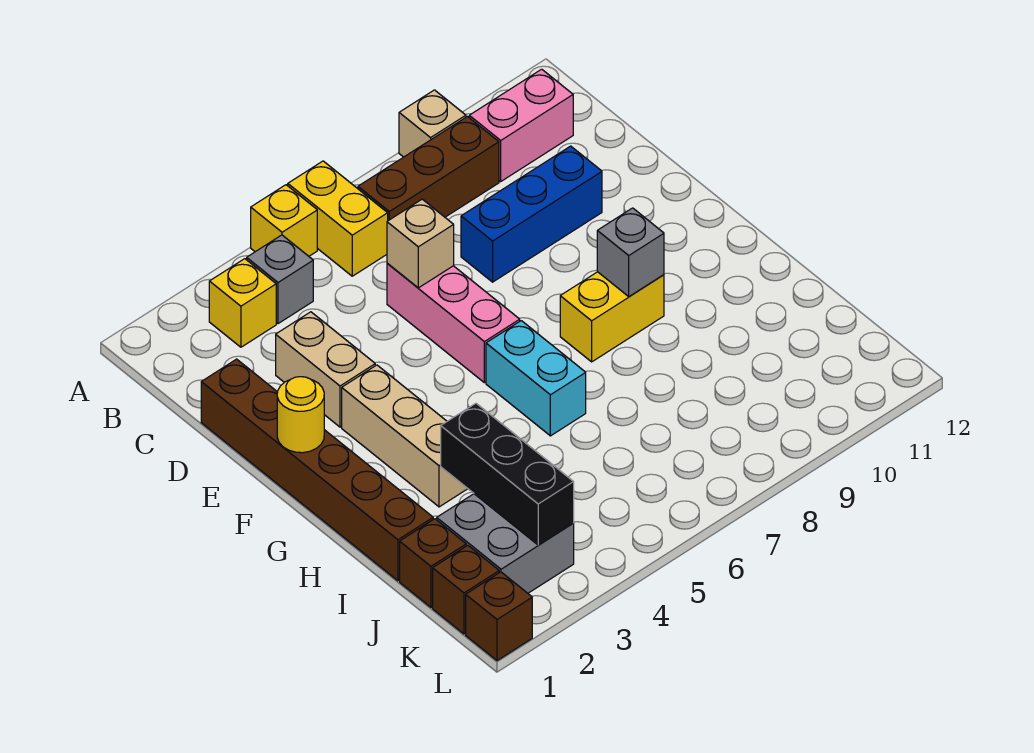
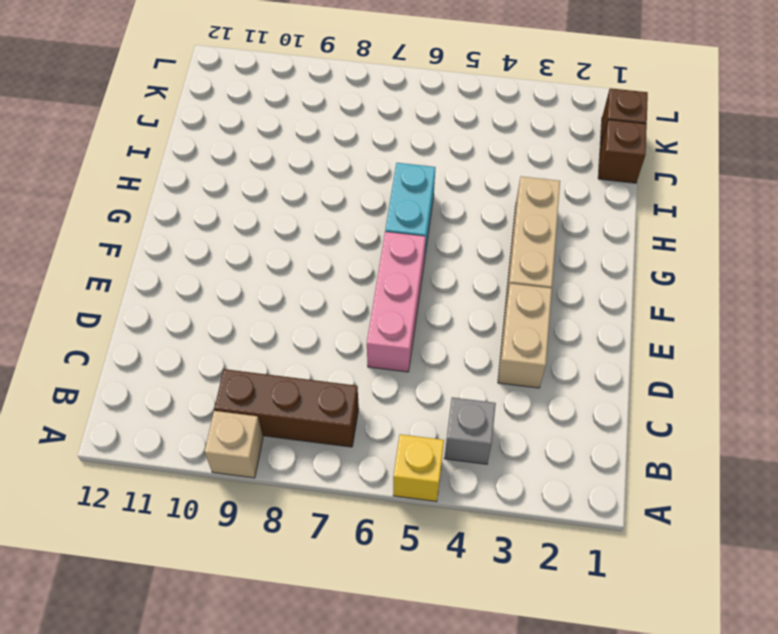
none -> yellow 1x2 brick [288,161,388,276]
none -> yellow 1x1 brick [209,259,276,347]
none -> pink 1x2 brick [469,69,573,181]

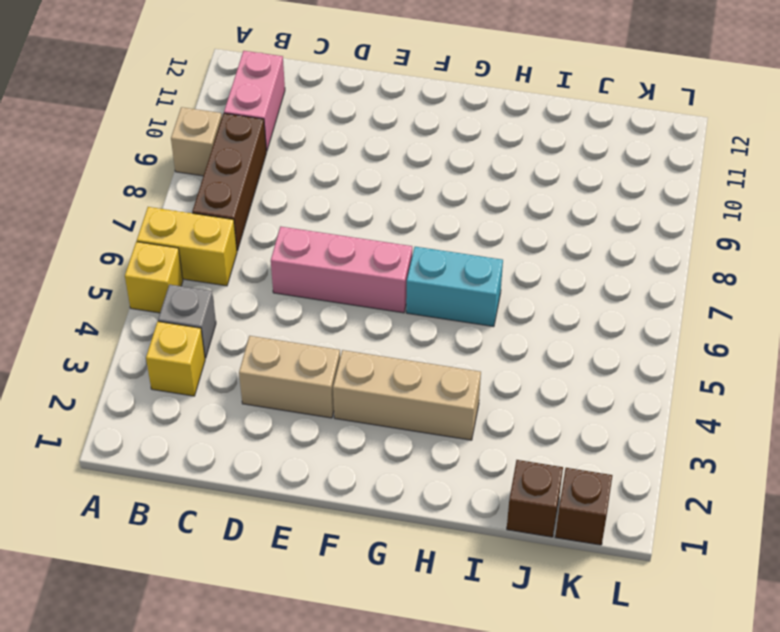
none -> brown 1x6 brick [201,359,433,581]
none -> blue 1x3 brick [461,146,602,282]
none -> yellow 1x2 brick [560,272,664,362]

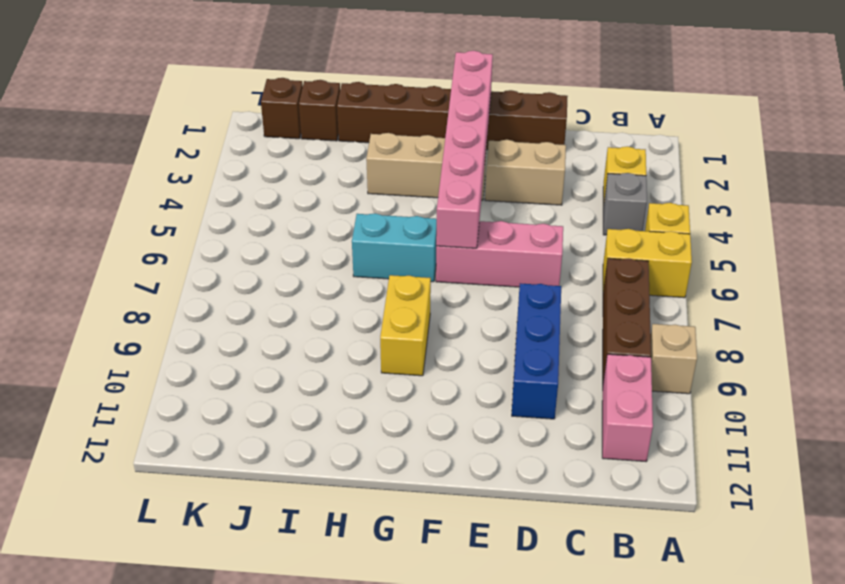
pink 1x6 brick [436,51,493,248] -> yellow 1x1 round brick [277,377,324,453]
none -> grey 2x2 brick [437,494,574,593]
none -> brown 1x1 brick [466,572,532,661]
none -> tan 1x1 brick [387,199,454,288]

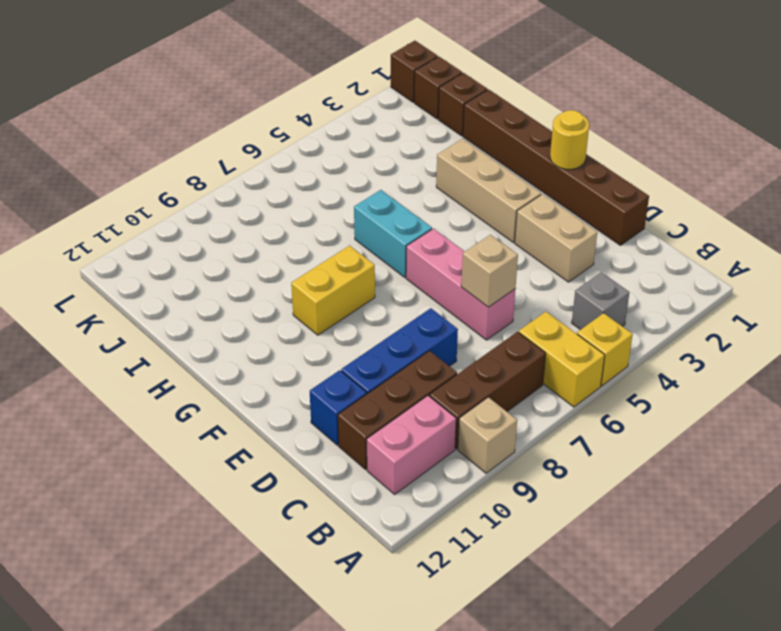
brown 1x3 brick [338,351,457,469] -> none
blue 1x1 brick [310,370,367,445] -> none
none -> yellow 1x1 brick [209,259,276,347]
none -> grey 2x2 brick [437,494,574,593]
none -> grey 1x1 brick [597,208,664,297]

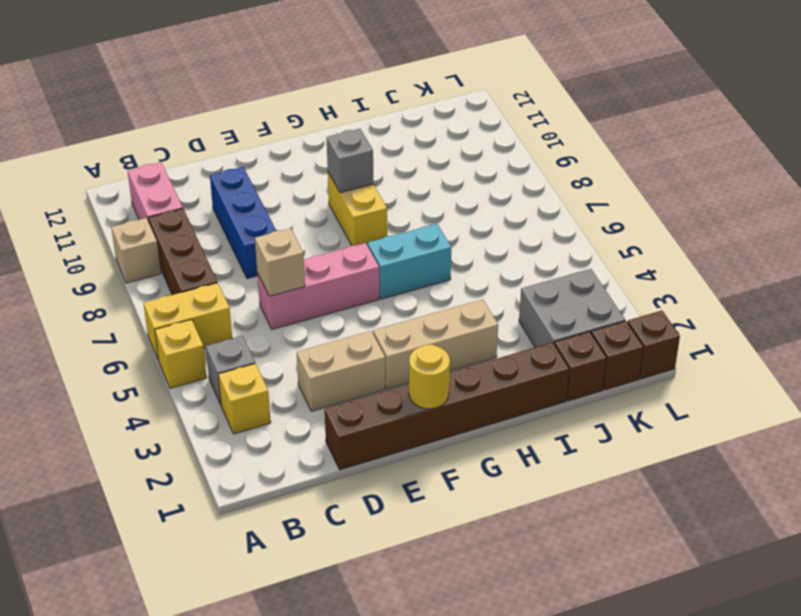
none -> black 1x3 brick [441,403,574,545]

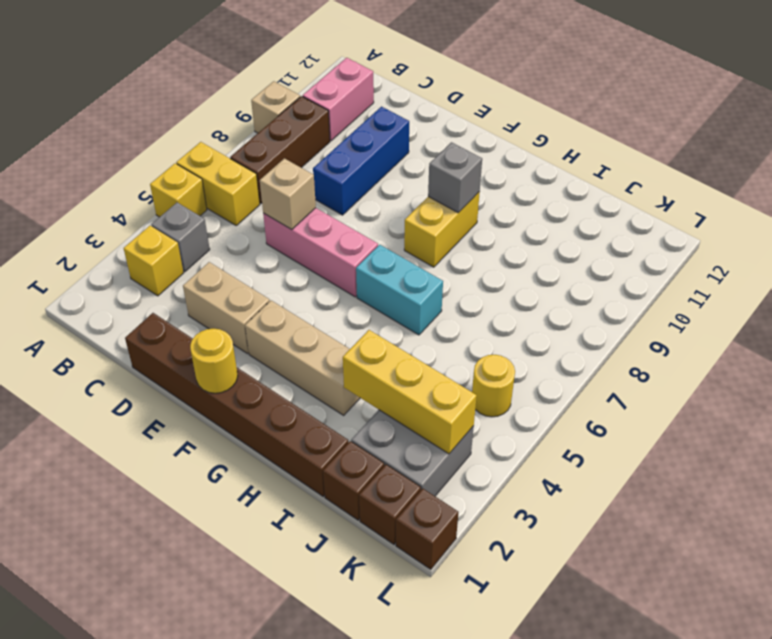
yellow 1x3 brick [343,330,477,454] -> black 1x3 brick [441,403,574,545]
yellow 1x1 round brick [472,355,515,417] -> none

